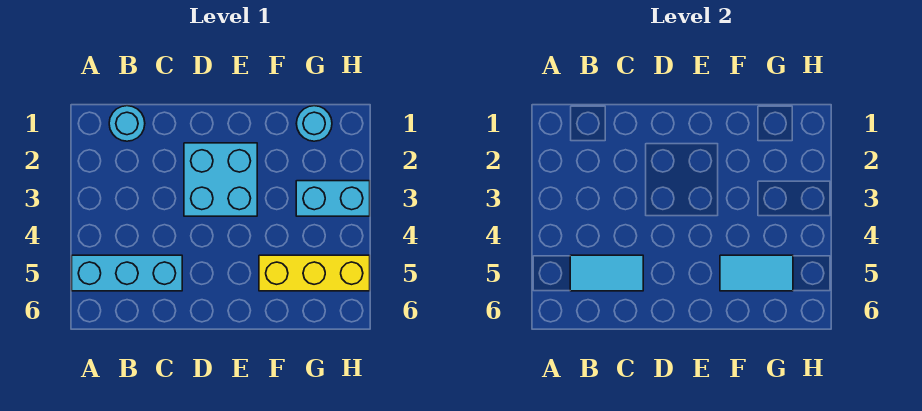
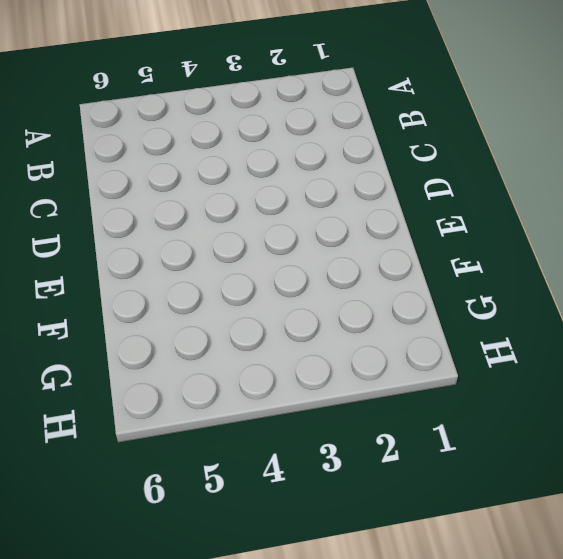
none -> cyan 1x3 brick [72,255,182,291]
none -> cyan 1x1 round brick [109,106,145,141]

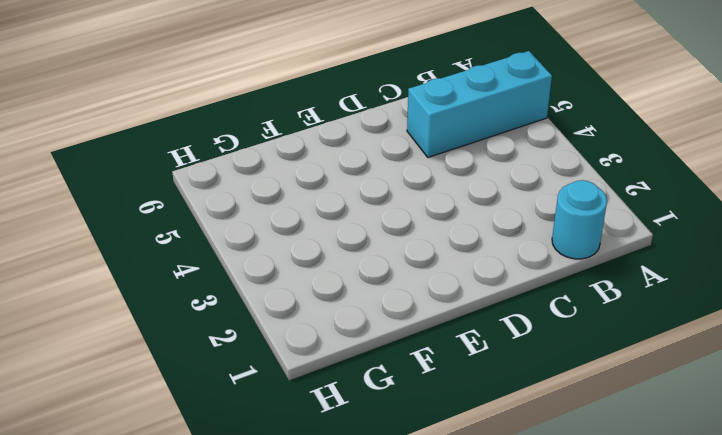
none -> cyan 2x2 brick [184,143,257,216]
none -> yellow 1x3 brick [259,255,370,291]

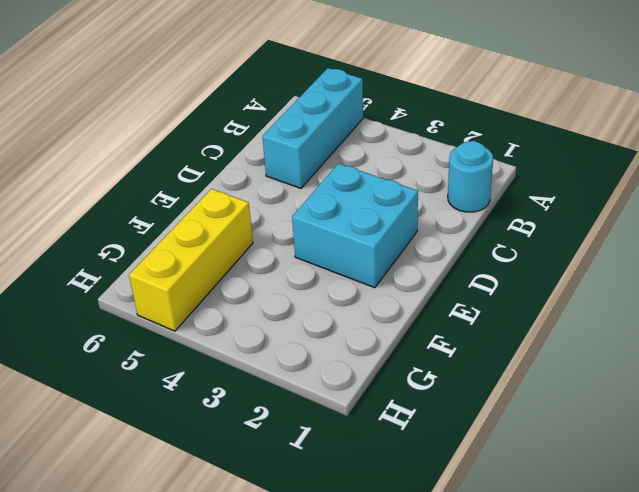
none -> cyan 1x1 round brick [296,106,332,141]
none -> cyan 1x2 brick [296,181,370,216]

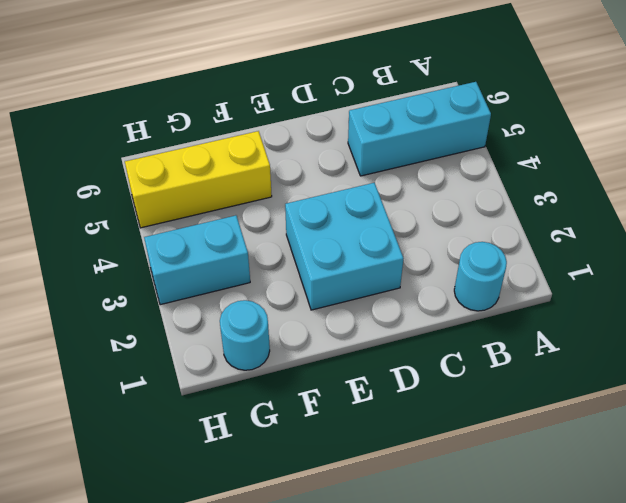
none -> cyan 1x2 tile [570,255,643,291]
none -> cyan 1x2 tile [720,255,793,291]

